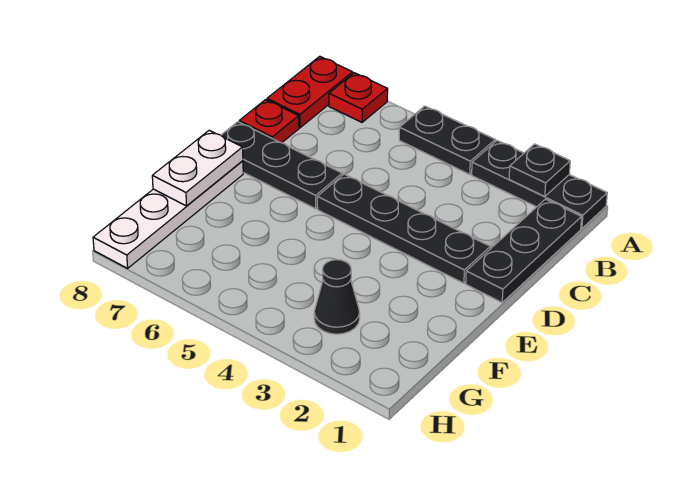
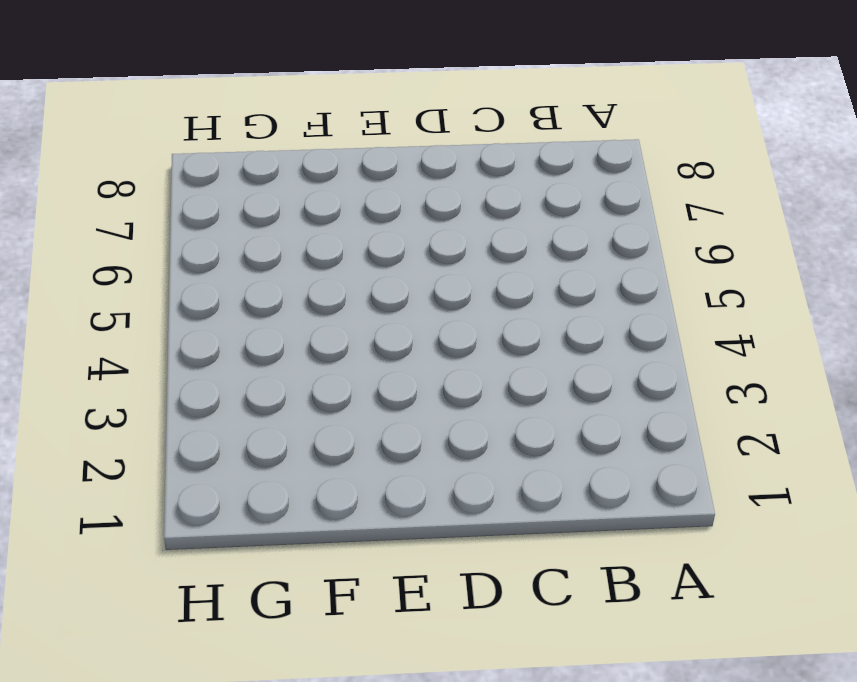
none -> black 1x3 plate [472,141,607,229]
none -> black 1x2 plate [399,106,495,175]
none -> red 1x1 plate [329,73,388,122]

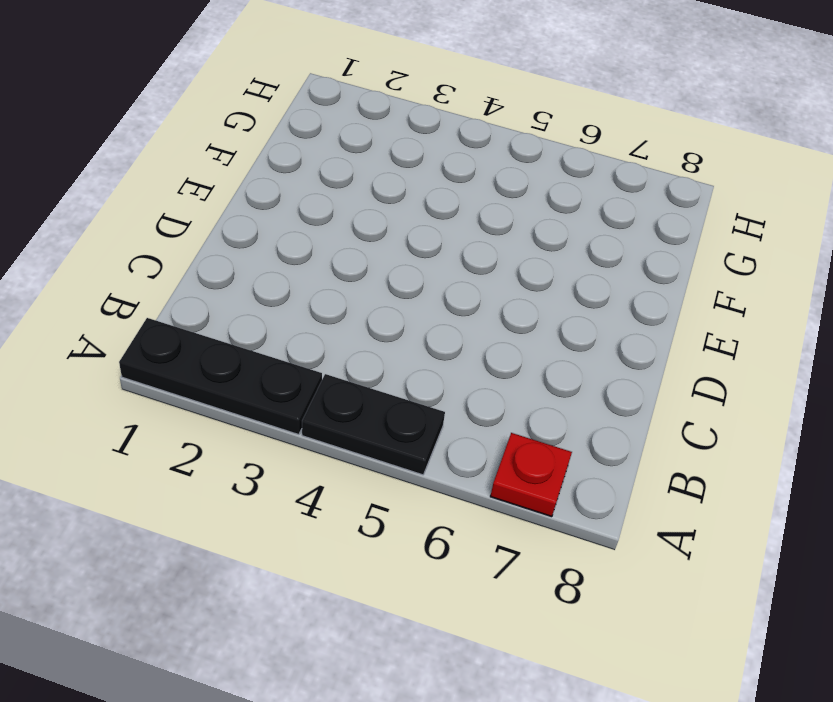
none -> red 1x2 plate [267,56,353,128]
none -> black 1x3 plate [466,199,582,302]
none -> red 1x1 plate [239,100,299,143]

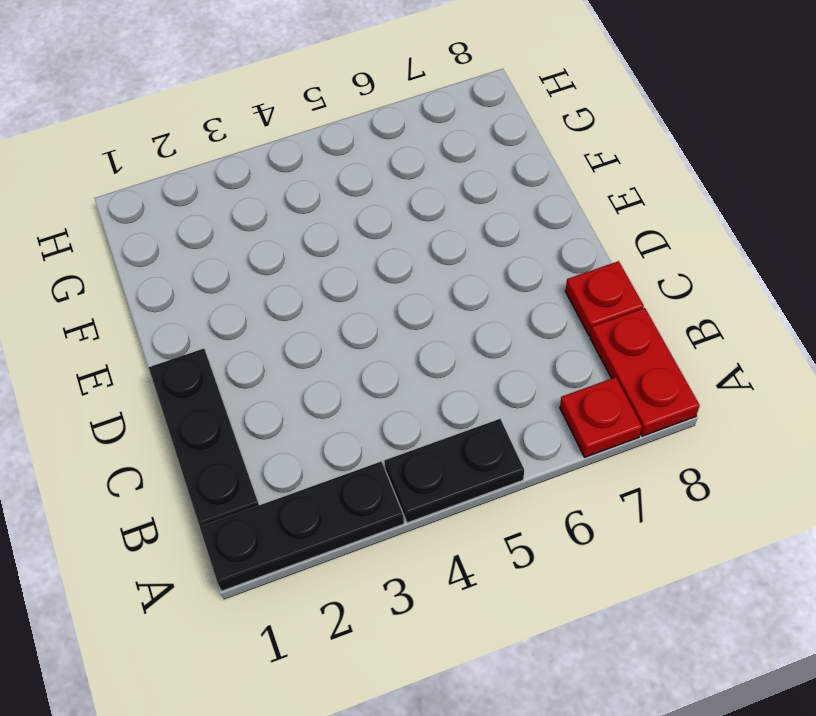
none -> black 1x4 plate [317,174,490,283]
none -> black 1x3 plate [221,122,342,209]
none -> white 1x4 plate [93,161,243,268]

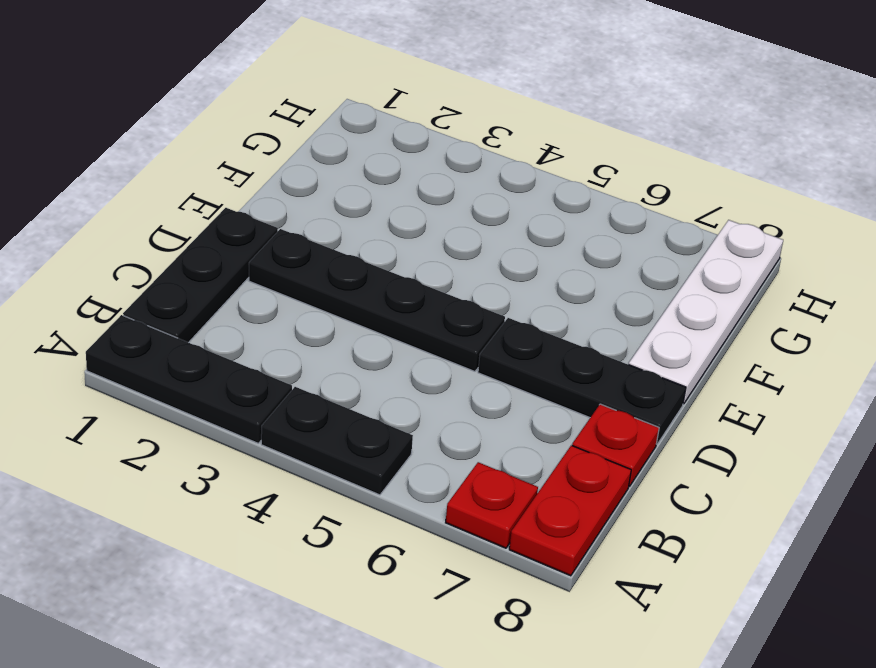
none -> black 1x1 cone [314,260,360,334]
none -> black 1x1 plate [509,144,570,196]
none -> white 1x2 plate [152,130,243,206]

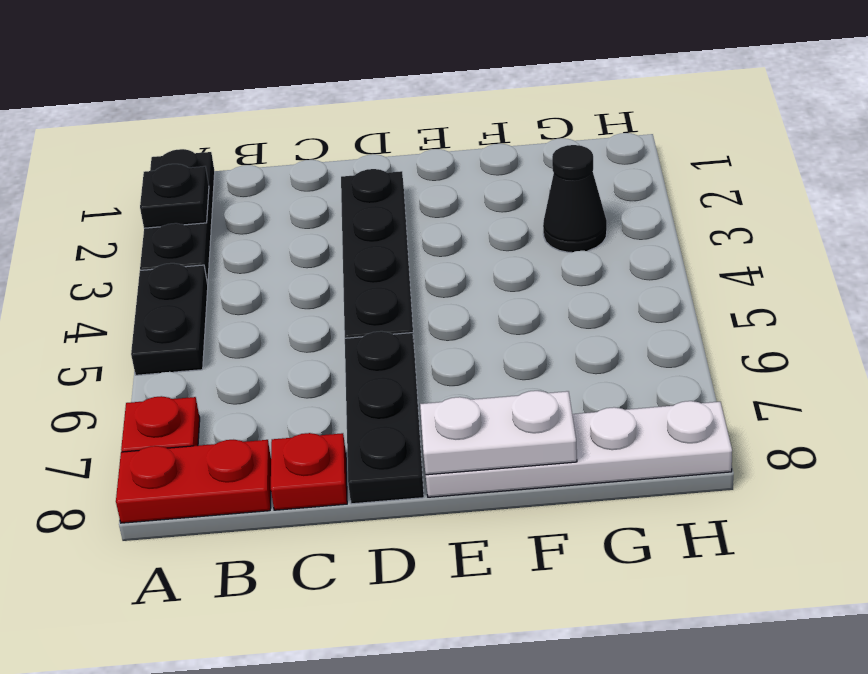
none -> black 1x3 plate [466,199,582,302]

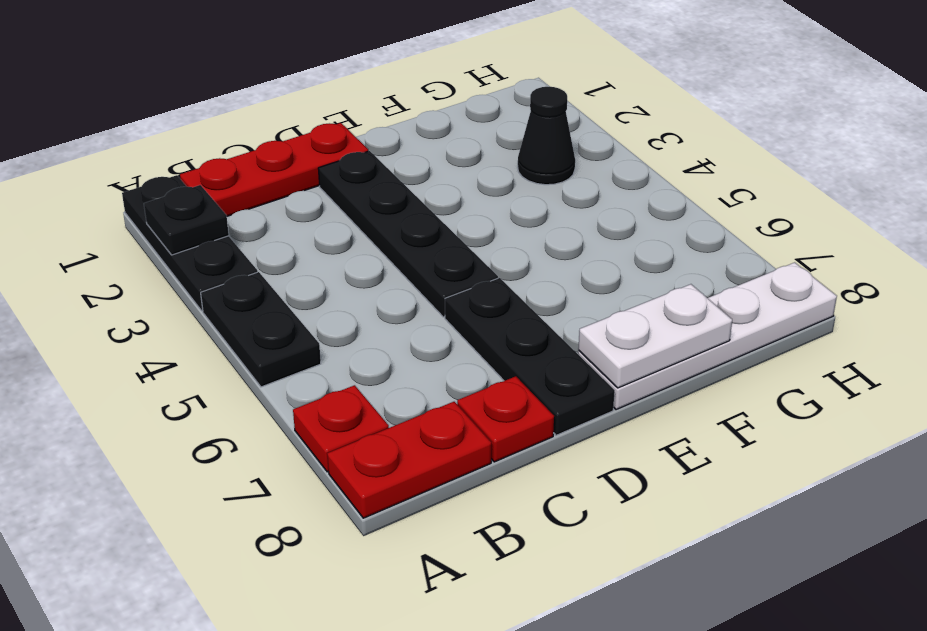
red 1x3 plate [180,123,368,216] -> black 1x3 plate [466,199,582,302]

